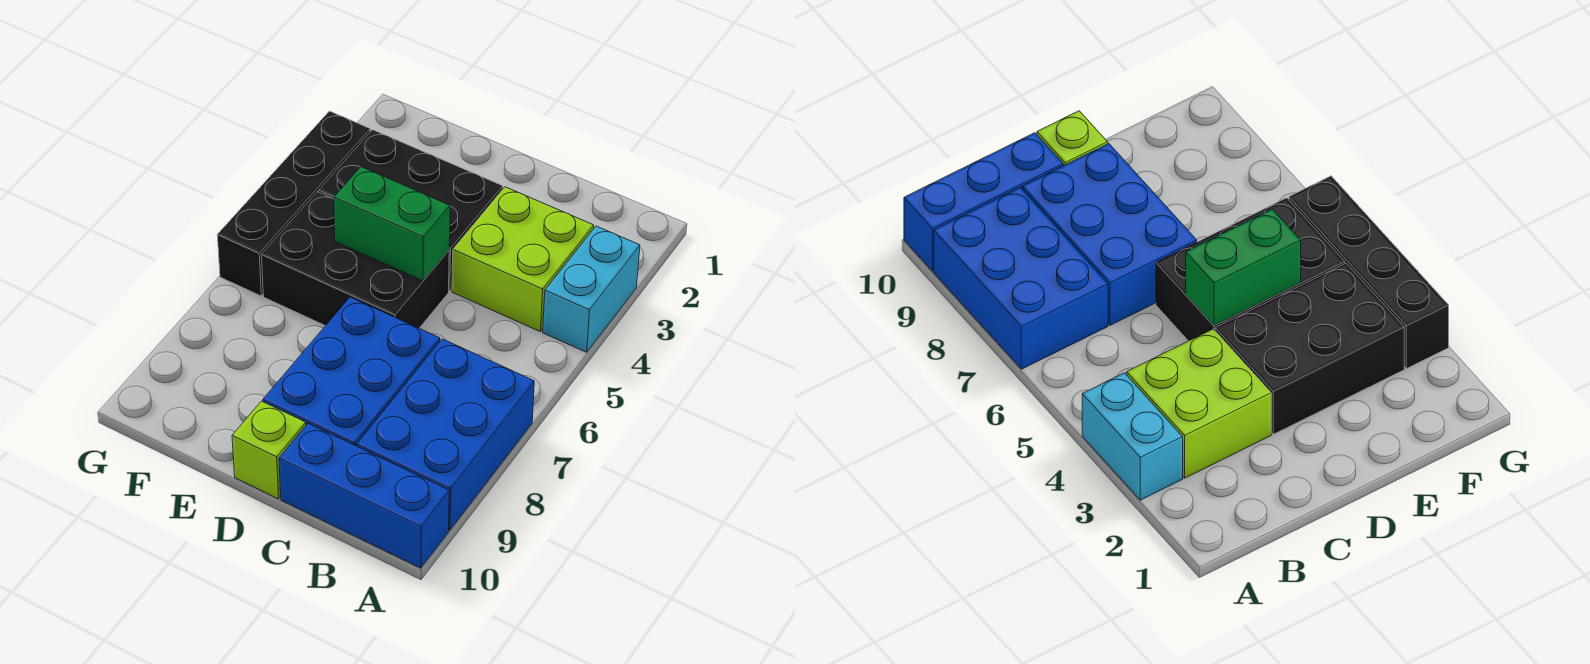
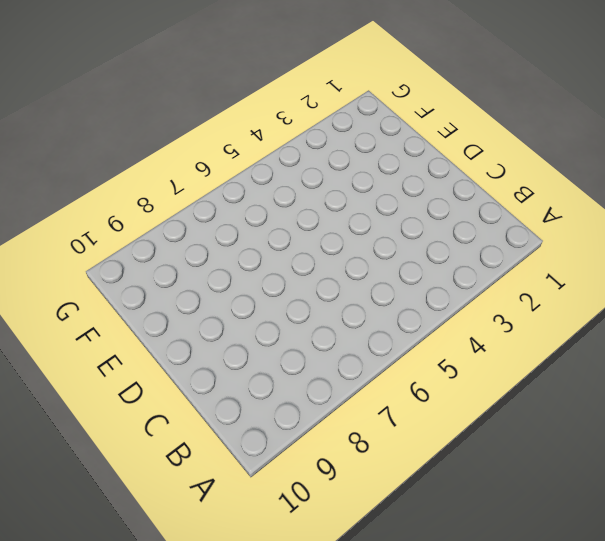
none -> cyan 1x2 brick [543,226,640,352]
none -> blue 2x3 brick [357,339,534,530]

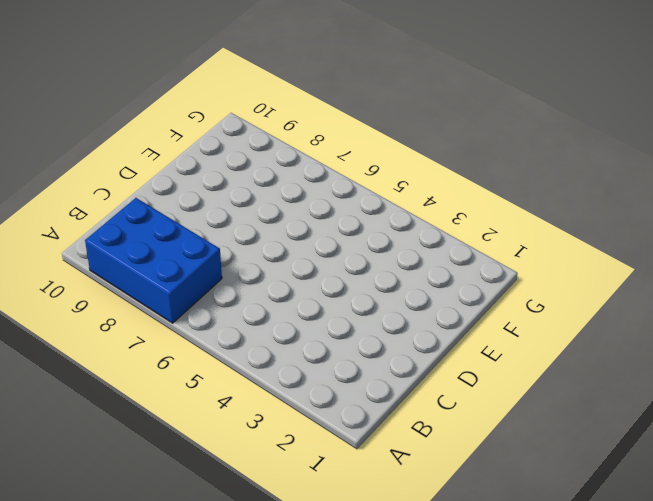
none -> cyan 1x2 brick [543,226,640,352]
none -> blue 1x3 brick [279,423,449,568]

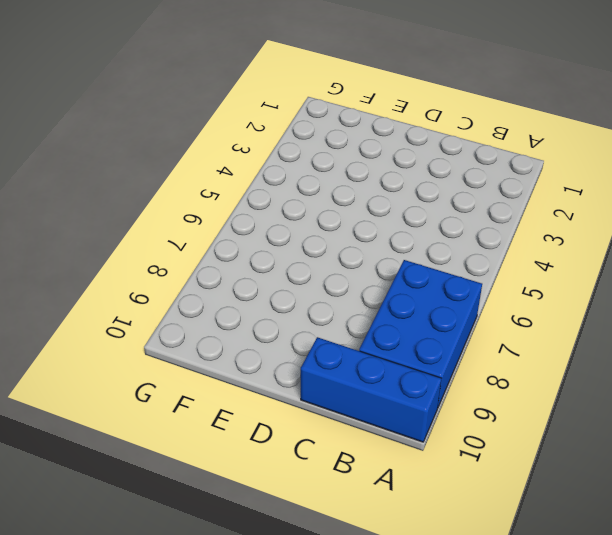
none -> cyan 1x2 brick [543,226,640,352]
none -> lime 2x2 brick [452,187,594,331]

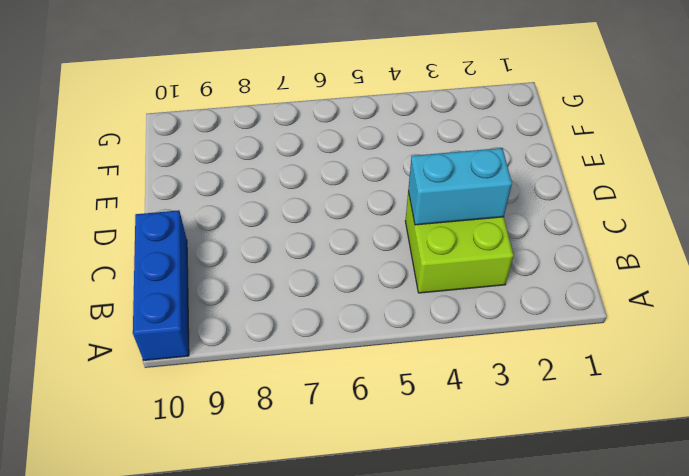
cyan 1x2 brick [408,148,512,225] -> cyan 1x2 brick moved to [543,226,640,352]
none -> blue 2x3 brick [357,339,534,530]
none -> blue 2x3 brick [263,297,440,446]

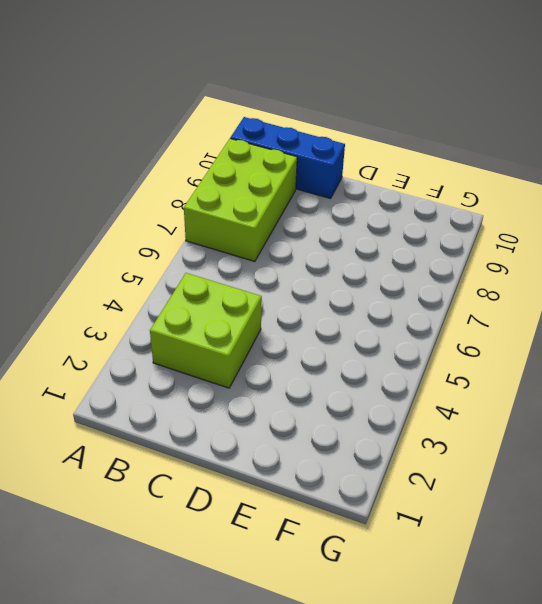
lime 2x3 brick [184,139,297,261] -> blue 2x3 brick [357,339,534,530]
none -> cyan 1x2 brick [543,226,640,352]
none -> blue 2x3 brick [263,297,440,446]

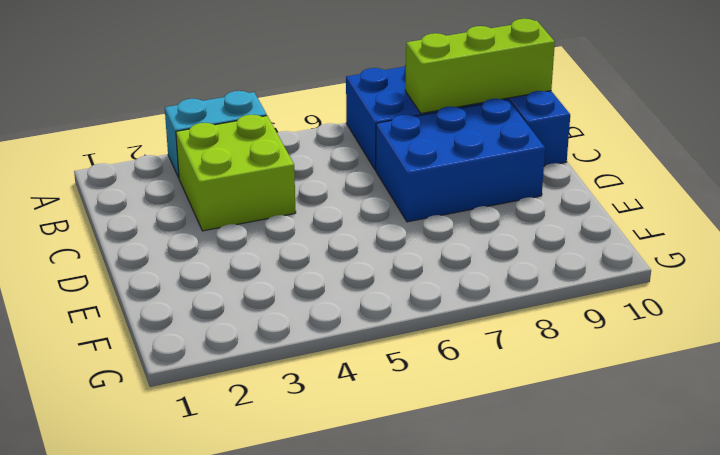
lime 1x3 brick [405,19,555,113] -> none
none -> black 2x3 brick [319,130,503,291]
none -> black 2x3 brick [262,192,449,328]

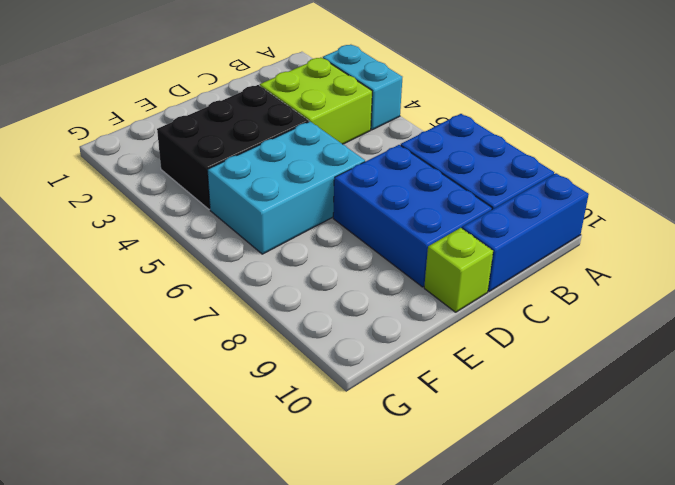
cyan 2x3 brick [208,122,365,254] -> black 2x3 brick [262,192,449,328]
none -> black 1x4 brick [217,111,370,296]
none -> green 1x2 brick [334,167,450,281]

